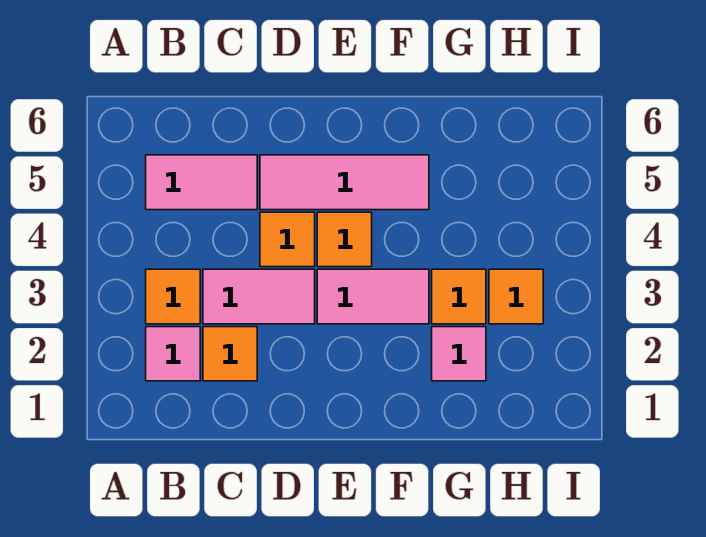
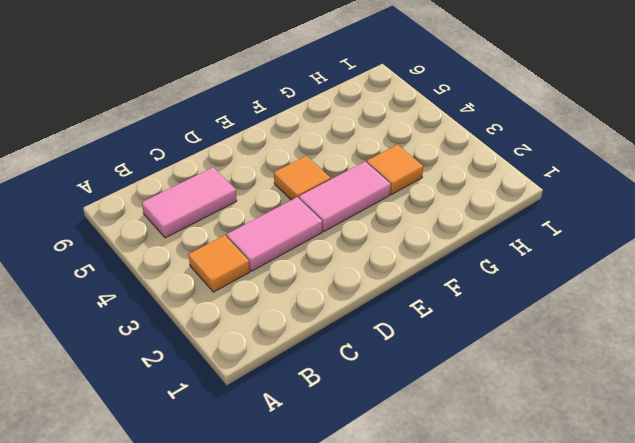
none -> pink 1x1 tile [146,327,200,381]
none -> orange 1x1 tile [203,327,257,381]
none -> orange 1x1 tile [260,212,315,267]

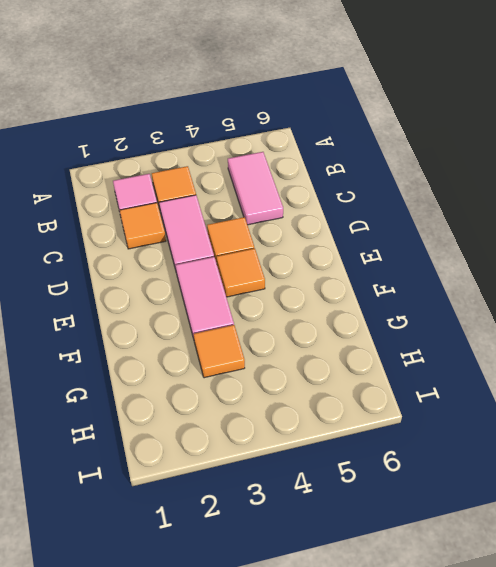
none -> pink 1x3 tile [260,155,429,210]
none -> pink 1x1 tile [432,327,486,381]
none -> orange 1x1 tile [489,269,543,324]

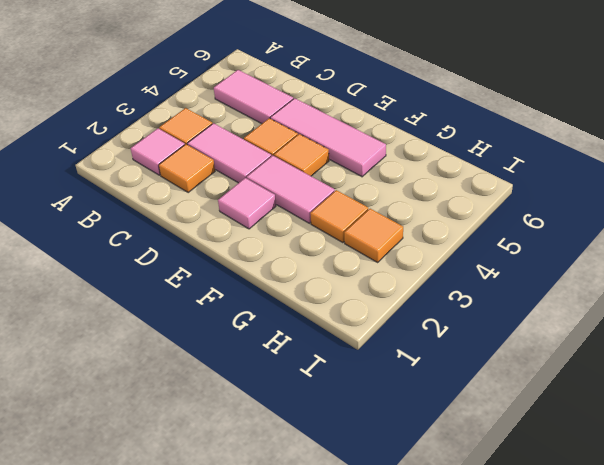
pink 1x1 tile [218,178,276,229] -> pink 1x1 tile moved to [432,327,486,381]

